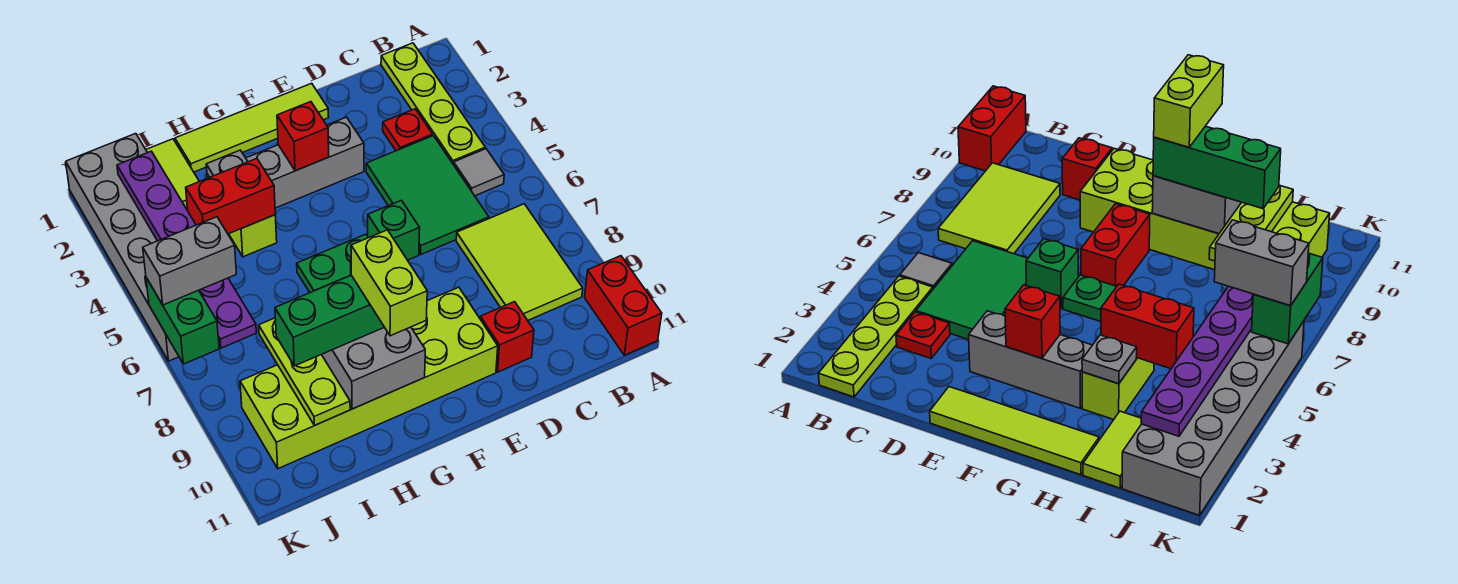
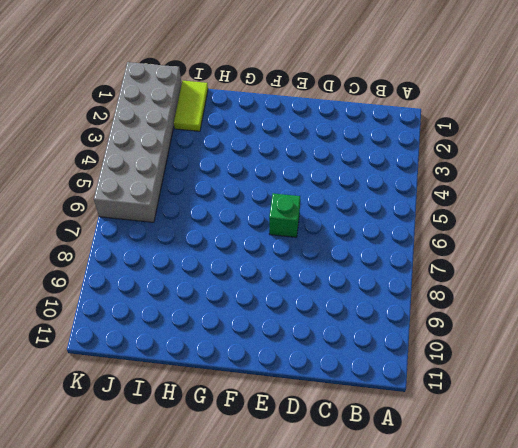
none -> red 1x2 brick [585,256,662,355]
none -> lime 1x4 plate [381,43,485,165]
none -> grey 1x1 tile [454,149,504,196]

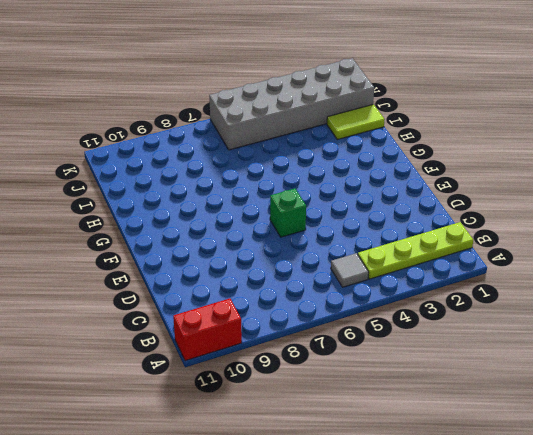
none -> lime 2x3 tile [456,204,583,320]
none -> red 1x1 plate [383,109,433,151]
none -> green 2x3 tile [366,136,489,254]

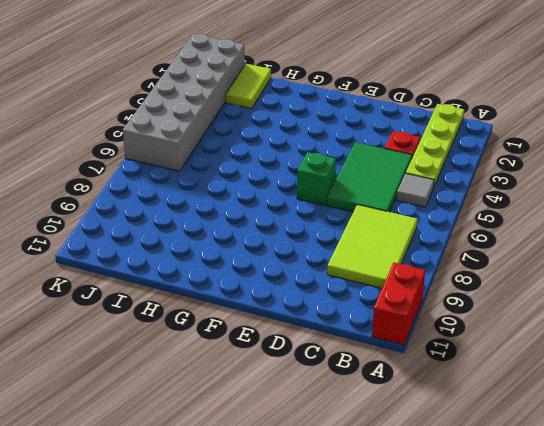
none -> red 1x1 brick [480,302,534,372]
none -> lime 1x4 tile [175,83,329,172]
none -> grey 1x3 brick [246,117,364,208]

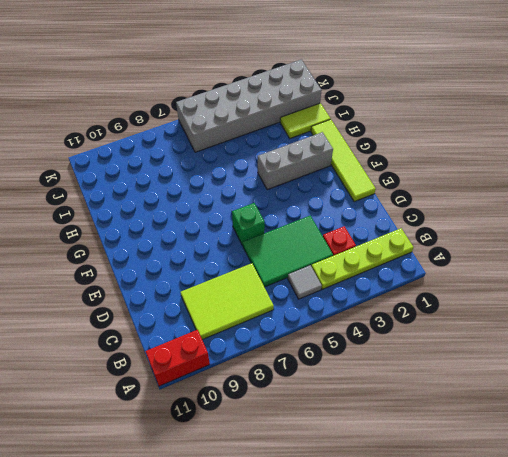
grey 1x3 brick [258,132,333,190] -> grey 1x3 brick turned to [246,117,364,208]
none -> red 1x1 brick [480,302,534,372]
none -> lime 2x6 brick [240,287,498,469]
none -> green 1x2 plate [297,234,368,293]

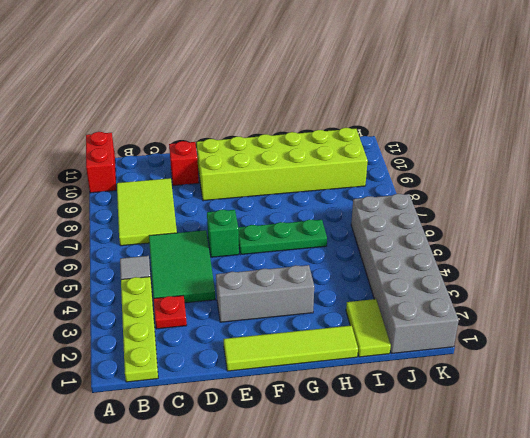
green 1x3 plate [238,219,327,254] -> green 1x2 plate [297,234,368,293]
none -> red 1x2 brick [1081,204,1150,286]
none -> lime 1x2 brick [207,174,277,257]
none -> red 1x1 brick [277,102,329,171]

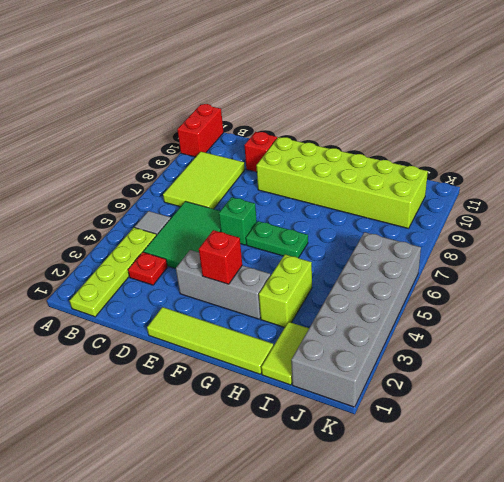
none -> red 1x2 brick [1081,204,1150,286]
none -> grey 2x2 brick [322,327,425,409]
none -> grey 1x1 plate [206,150,248,177]

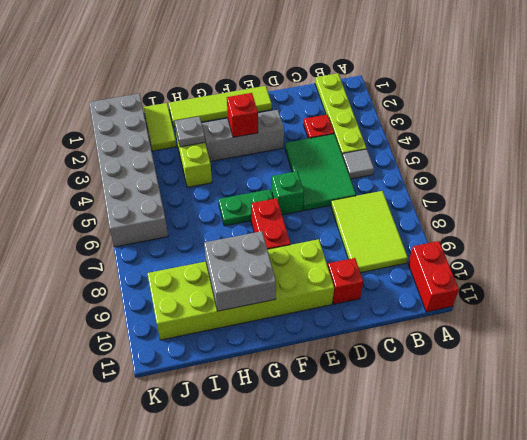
none -> red 1x2 brick [186,158,275,234]
none -> lime 1x3 plate [259,318,350,426]
none -> purple 1x6 plate [117,151,256,348]

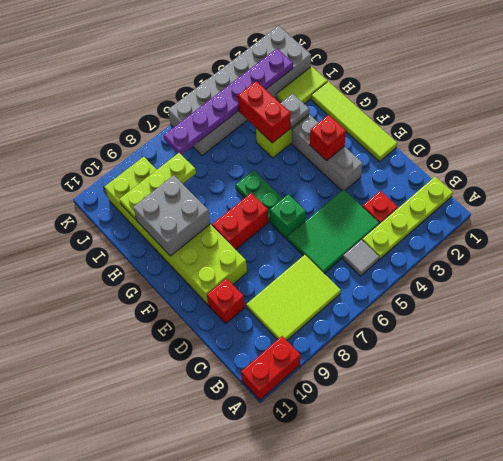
none -> green 1x2 brick [146,278,219,364]
none -> green 1x3 brick [275,275,384,366]
none -> grey 1x2 brick [143,217,236,305]

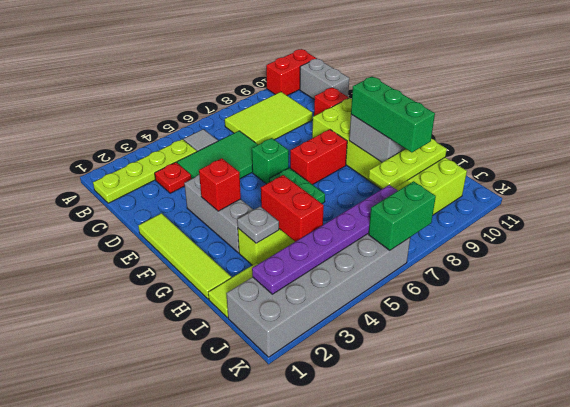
grey 1x2 brick [300,59,349,100] -> grey 1x2 brick moved to [143,217,236,305]
none -> lime 1x2 brick [351,230,427,336]

